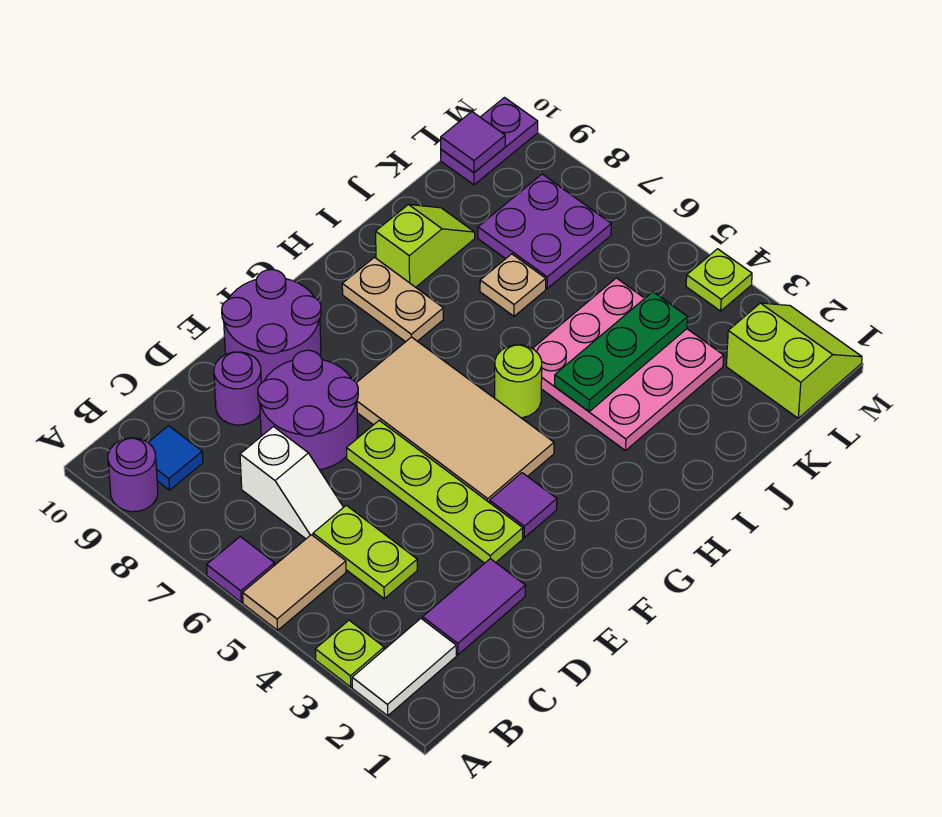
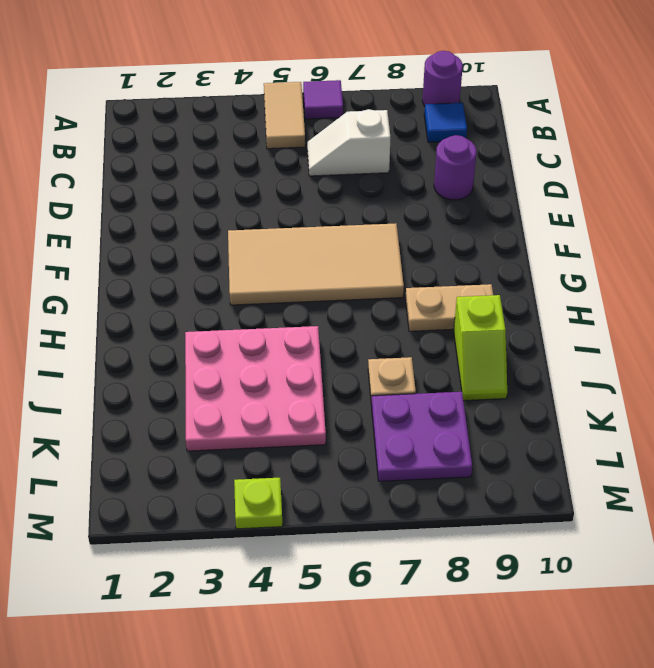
none -> white 1x2 tile [352,619,456,716]
none -> lime 1x1 plate [315,620,384,687]
none -> purple 1x2 tile [423,559,526,655]

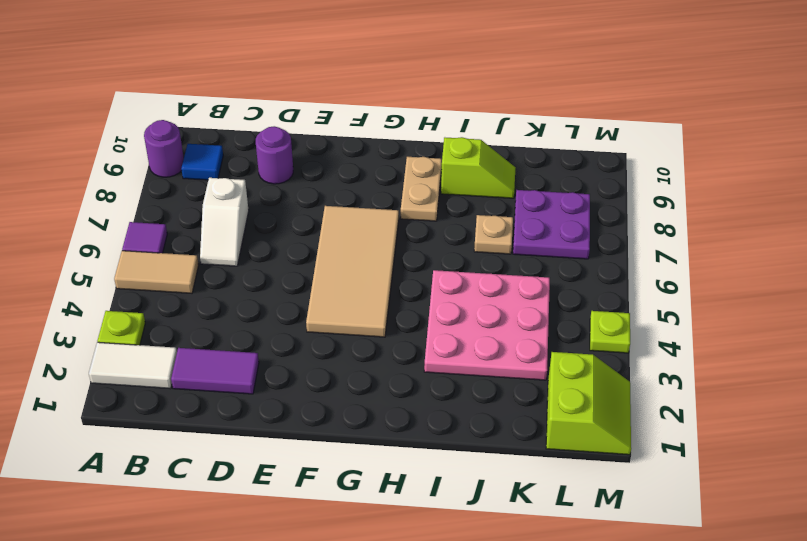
none -> lime 1x2 plate [313,505,417,598]
none -> purple 2x2 round brick [258,350,358,470]
none -> lime 1x4 plate [346,420,523,563]

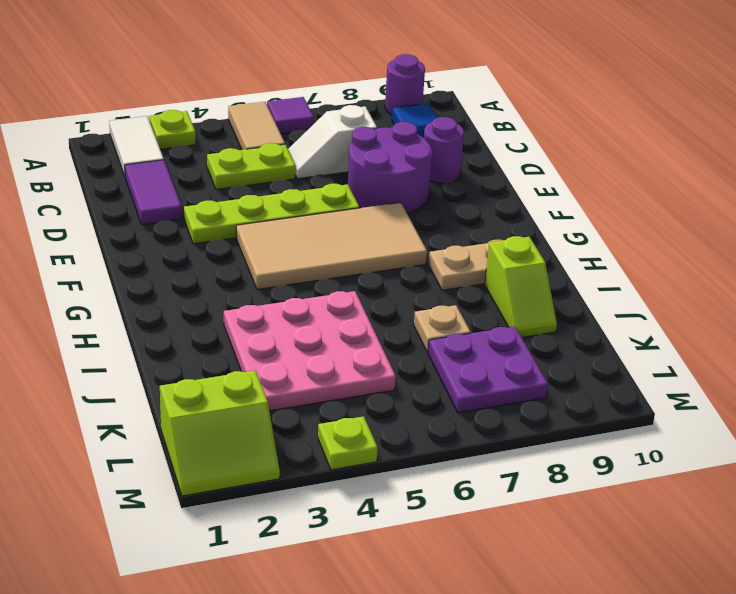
none -> purple 2x2 round brick [222,270,321,383]
none -> purple 1x1 tile [490,473,557,538]
none -> lime 1x1 round brick [495,345,542,418]

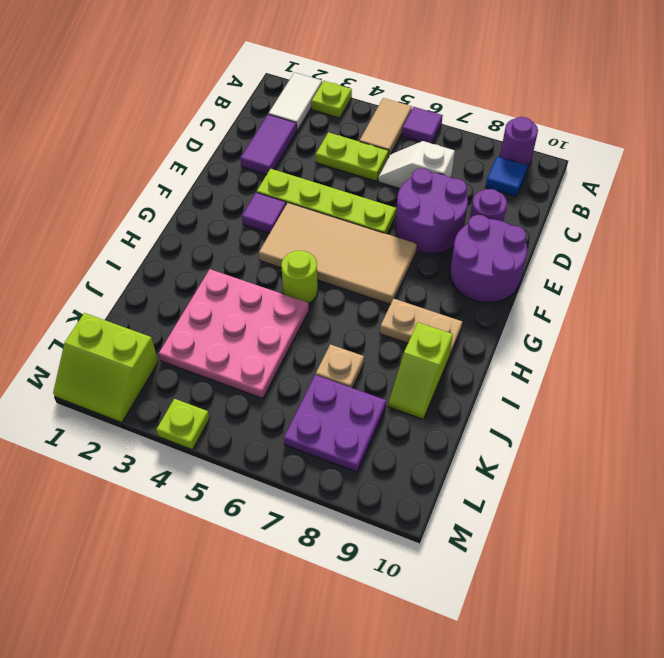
none -> purple 1x2 plate [441,98,538,185]
none -> green 1x3 plate [555,292,688,411]
none -> purple 1x1 tile [441,112,505,172]

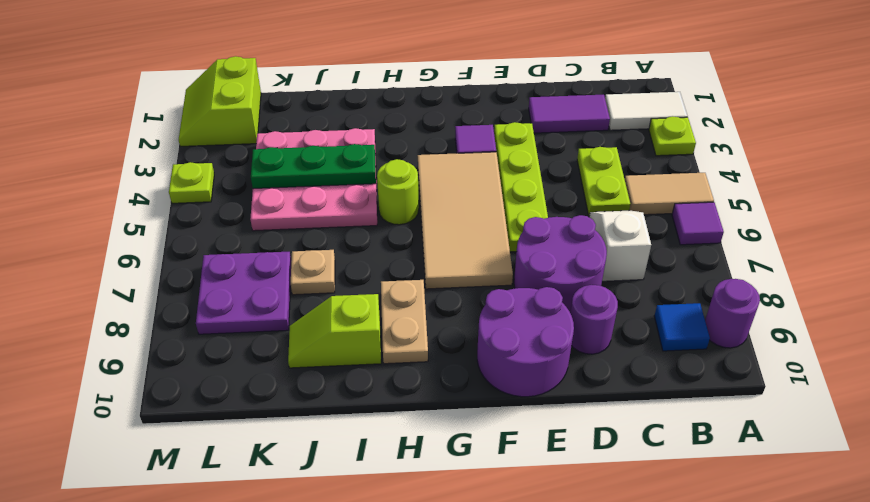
none -> purple 1x2 plate [441,98,538,185]
none -> purple 1x1 tile [441,112,505,172]

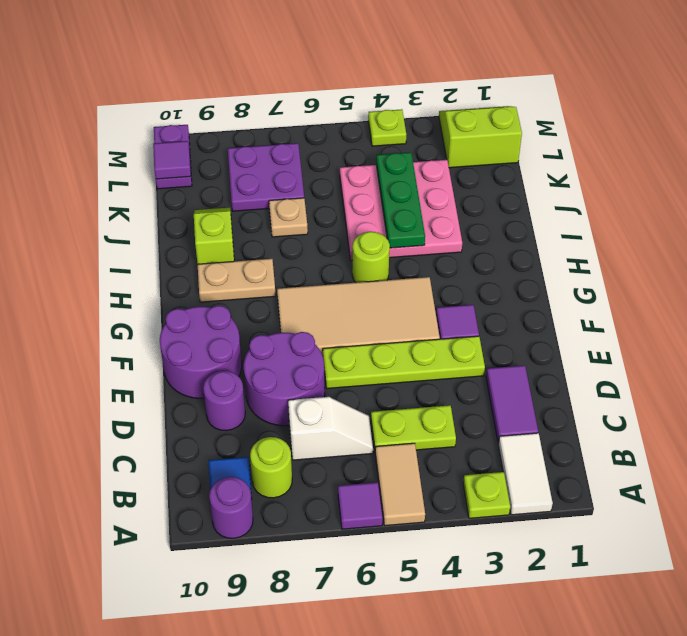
lime 1x1 round brick [250,437,292,498] -> none

